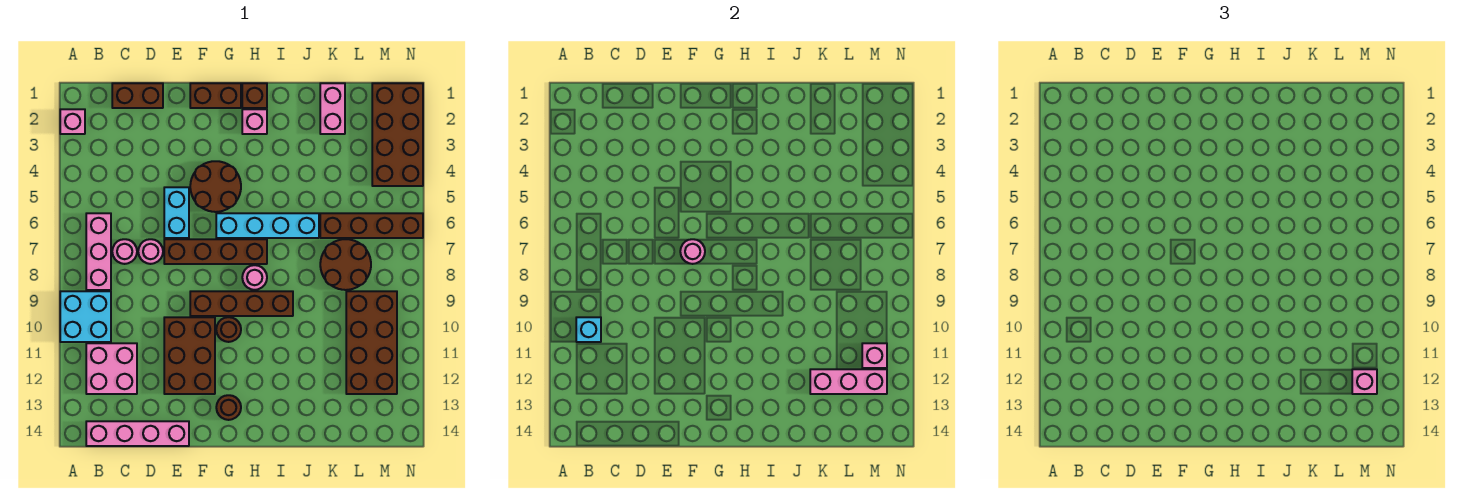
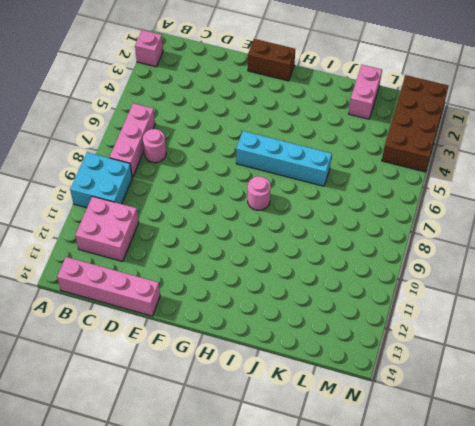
none -> brown 1x2 brick [112,83,163,108]
none -> pink 1x1 round brick [138,239,163,264]
none -> cyan 1x2 brick [164,187,189,238]
none -> brown 1x4 brick [164,239,267,264]

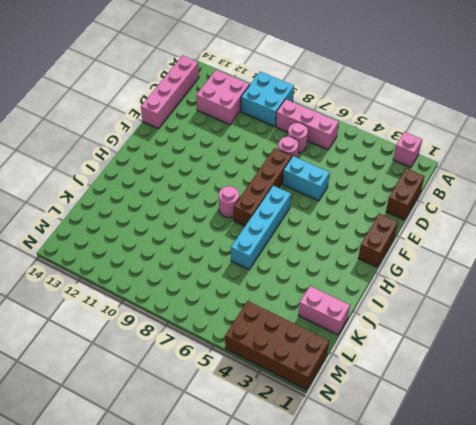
none -> brown 2x3 brick [164,317,215,394]
none -> brown 2x2 round brick [190,161,241,212]
none -> brown 1x4 brick [190,291,293,316]
none -> brown 1x1 round brick [216,317,241,342]

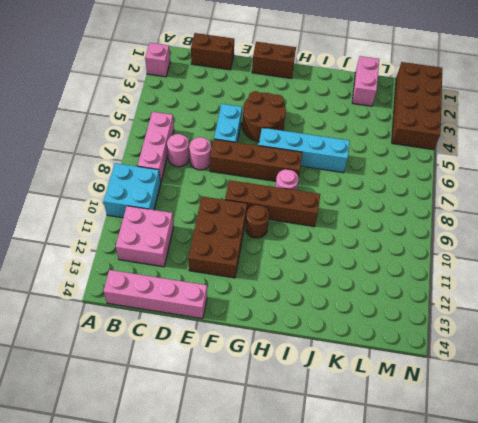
none -> brown 1x1 round brick [216,395,241,420]
none -> brown 1x1 brick [242,83,267,108]
none -> pink 1x1 brick [242,109,267,134]
none -> brown 1x4 brick [320,213,423,238]

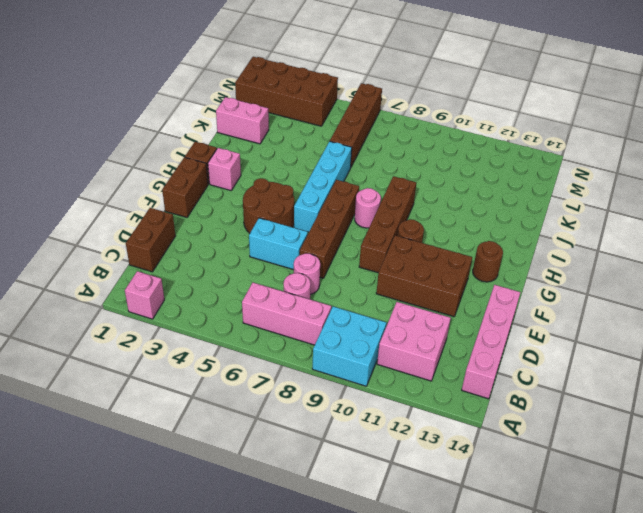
none -> brown 2x2 round brick [320,239,371,290]
none -> brown 2x4 brick [346,291,397,394]
none -> cyan 1x1 brick [576,317,601,342]
none -> pink 1x1 round brick [680,239,705,264]

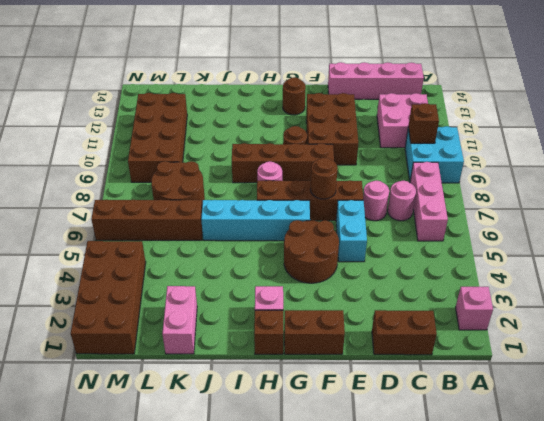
brown 1x1 brick [408,103,439,143] -> cyan 1x1 brick [576,317,601,342]
brown 1x1 round brick [310,158,338,199] -> pink 1x1 round brick [680,239,705,264]
none -> pink 1x3 brick [810,369,887,394]
none -> pink 1x1 brick [862,343,887,368]
none -> pink 1x1 brick [1352,369,1377,394]

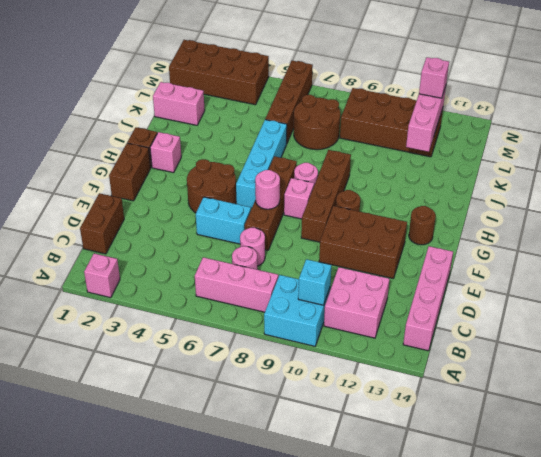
pink 1x1 brick [284,178,314,219] -> pink 1x1 brick moved to [862,343,887,368]

